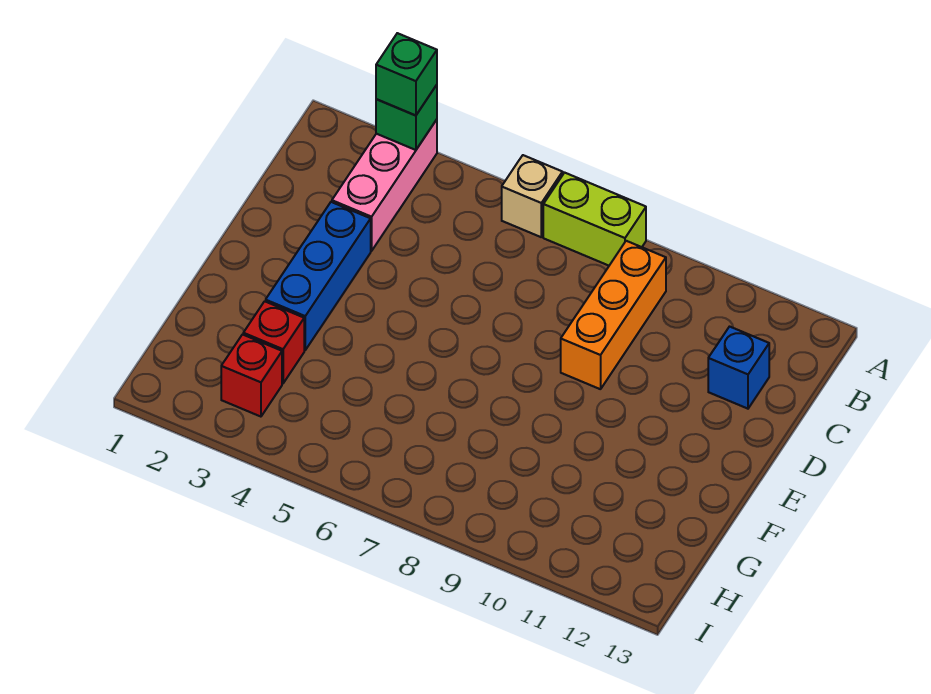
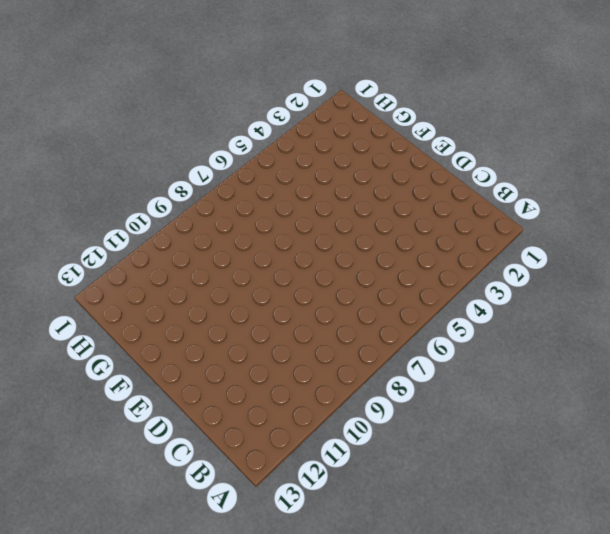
none -> pink 1x3 brick [332,120,437,251]
none -> tan 1x1 brick [502,155,563,237]

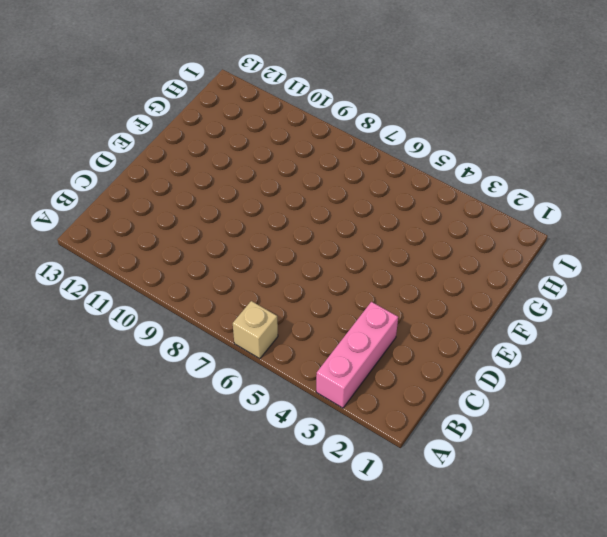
none -> lime 1x2 brick [543,173,646,266]
none -> orange 1x3 brick [561,241,666,389]

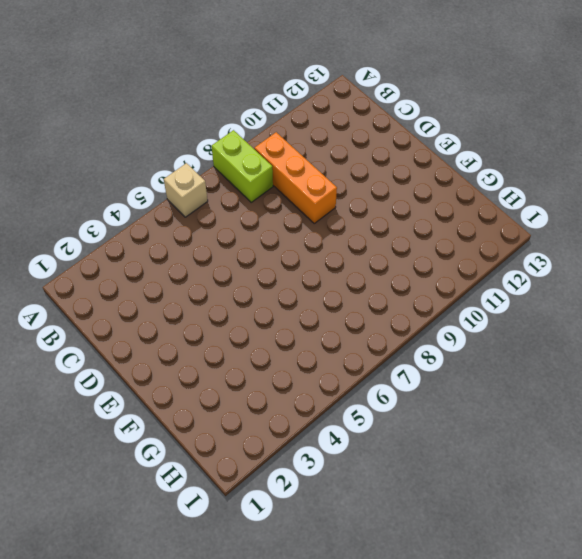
lime 1x2 brick [212,130,273,202] -> lime 1x2 brick turned to [543,173,646,266]
none -> pink 1x3 brick [332,120,437,251]
none -> blue 1x1 brick [708,327,769,409]

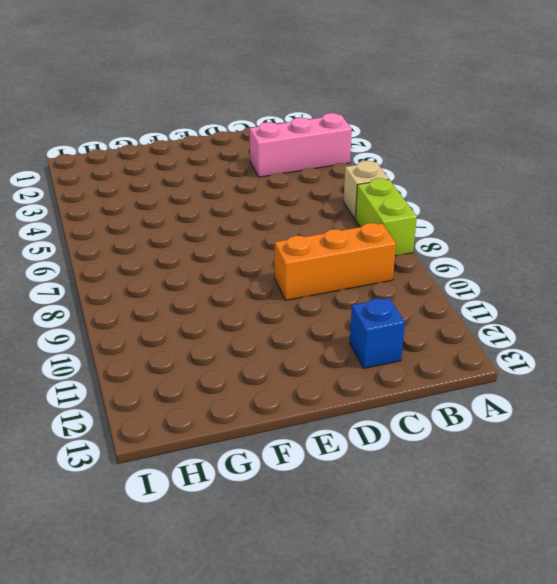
none -> blue 1x3 brick [266,202,371,350]
none -> red 1x1 brick [243,301,304,383]

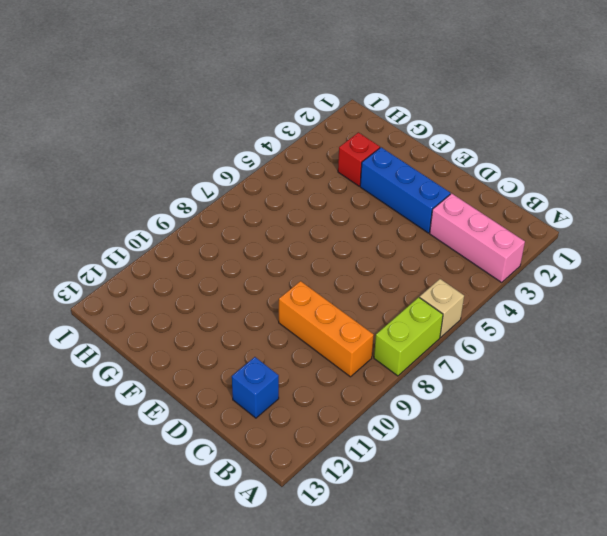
none -> red 1x1 brick [221,335,282,417]
none -> green 1x1 brick [376,85,437,150]

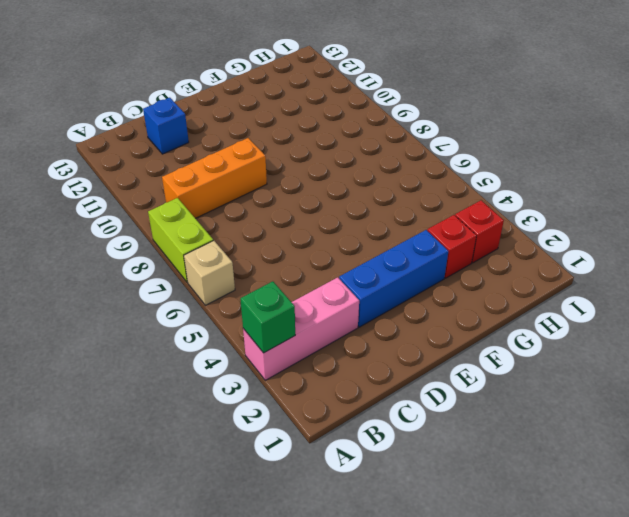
none -> green 1x1 brick [376,33,437,116]

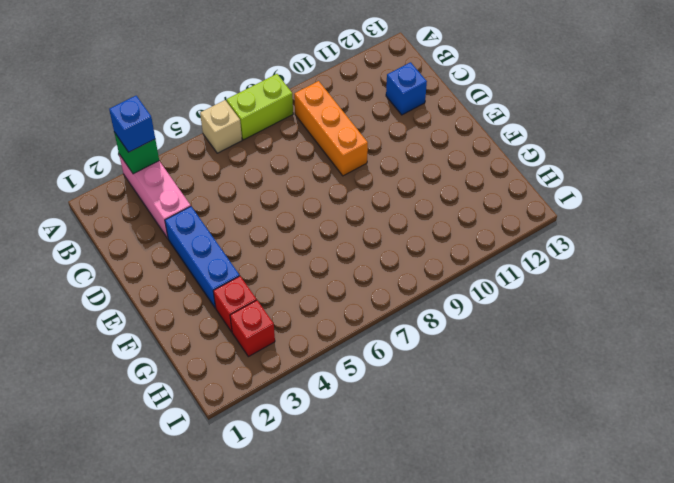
blue 1x1 brick [109,96,155,152] -> green 1x1 brick [376,33,437,116]

